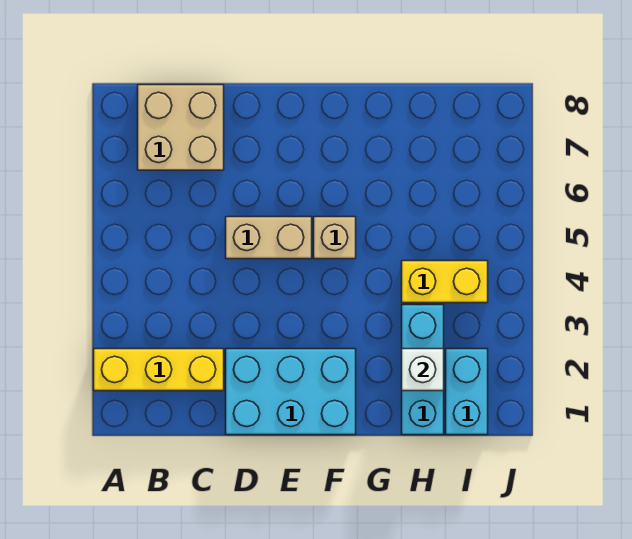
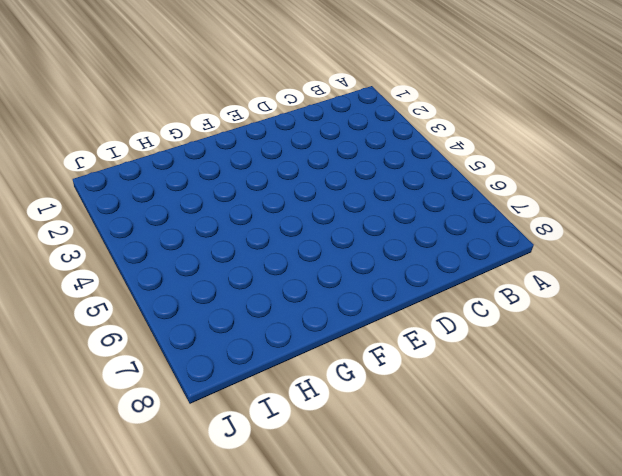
none -> yellow 1x3 brick [94,349,224,391]
none -> tan 2x2 brick [138,85,224,170]

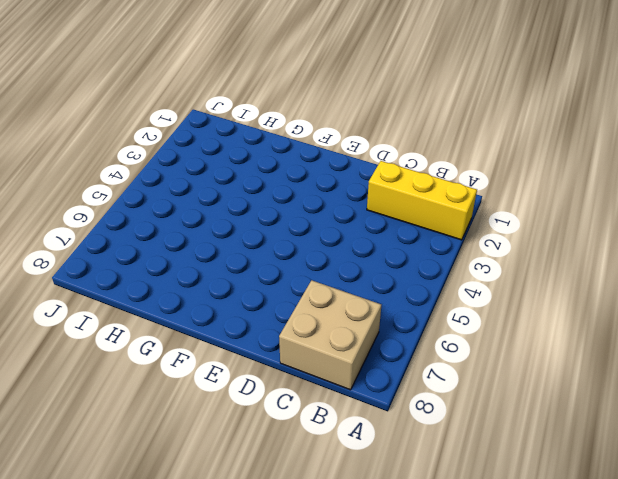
none -> cyan 2x3 brick [226,349,356,435]
none -> tan 1x2 brick [226,217,312,259]

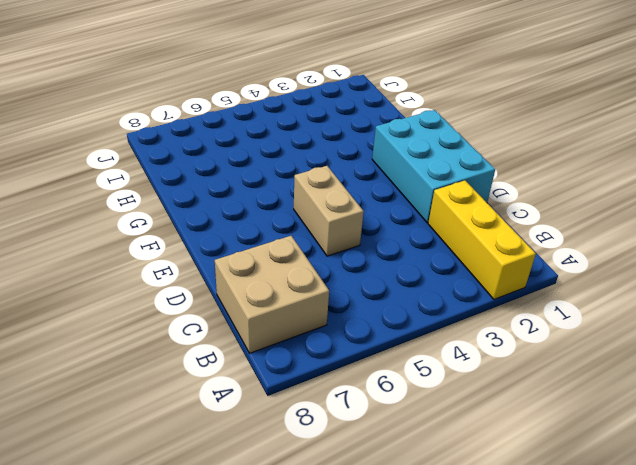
none -> tan 1x1 brick [314,217,356,259]
none -> cyan 1x3 brick [402,305,444,435]

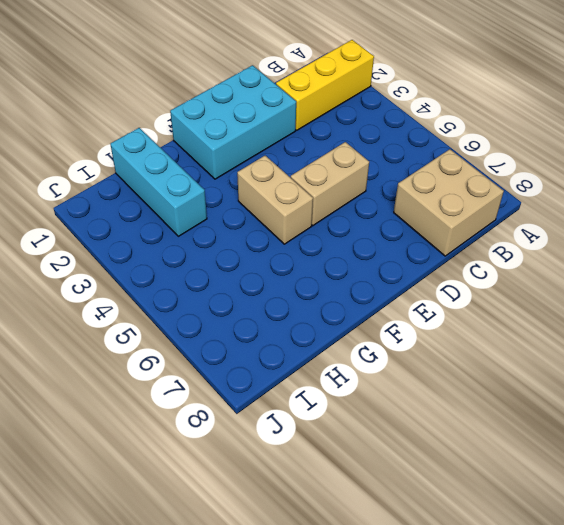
tan 1x2 brick [237,156,313,244] -> tan 1x1 brick [314,217,356,259]
none -> yellow 1x2 brick [402,261,488,303]
none -> cyan 1x2 brick [446,349,488,435]

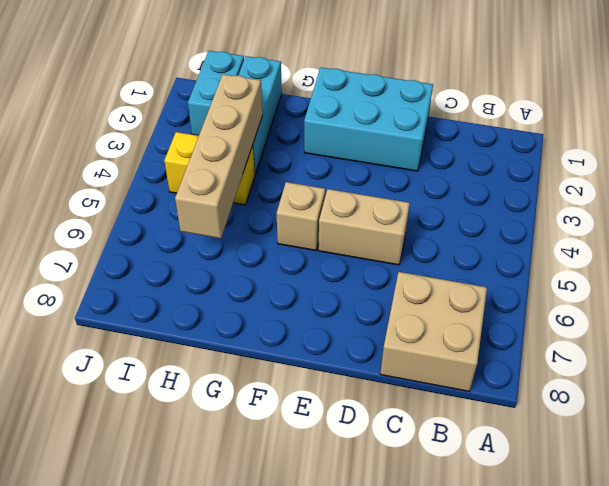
tan 1x4 brick [175,74,263,239] -> none
none -> yellow 1x3 brick [94,349,224,391]
none -> white 1x1 brick [402,349,444,391]

